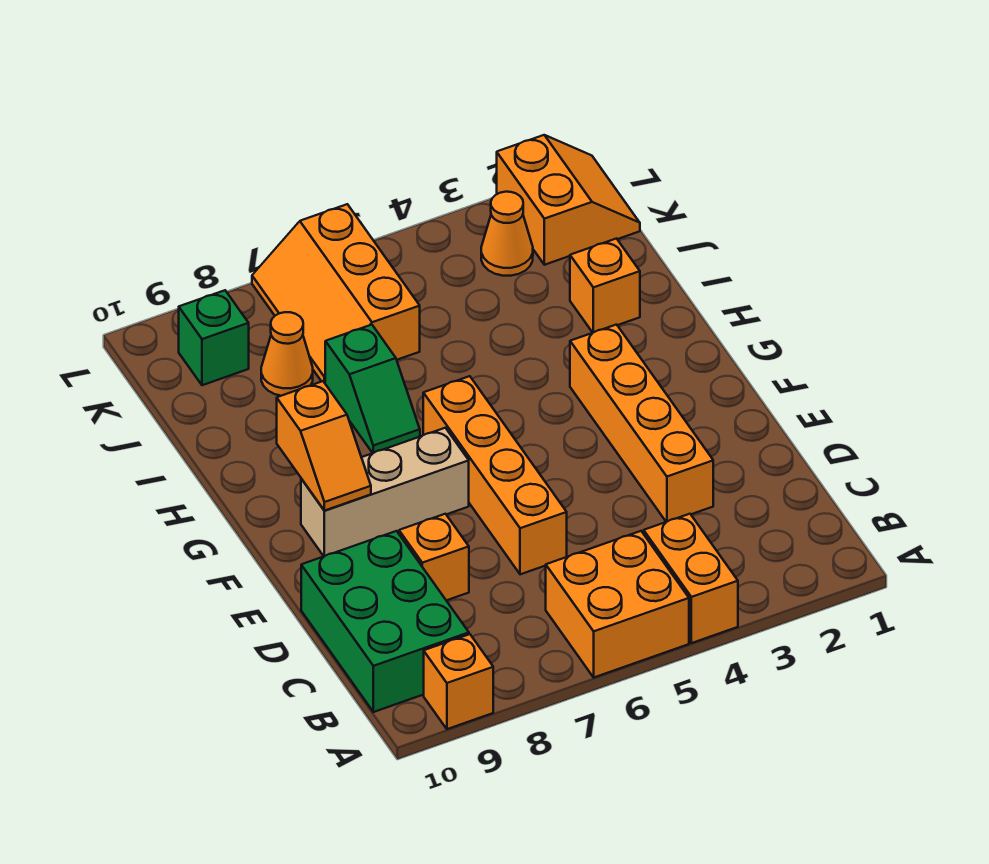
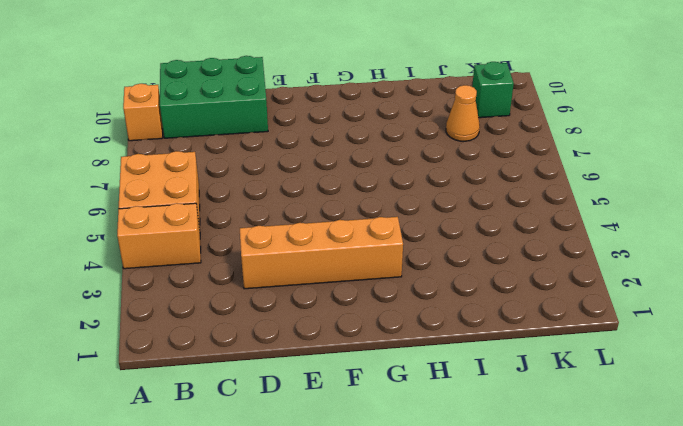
none -> orange 1x4 brick [423,376,567,574]
none -> orange 1x1 brick [399,514,469,600]
none -> tan 1x3 brick [301,428,469,556]

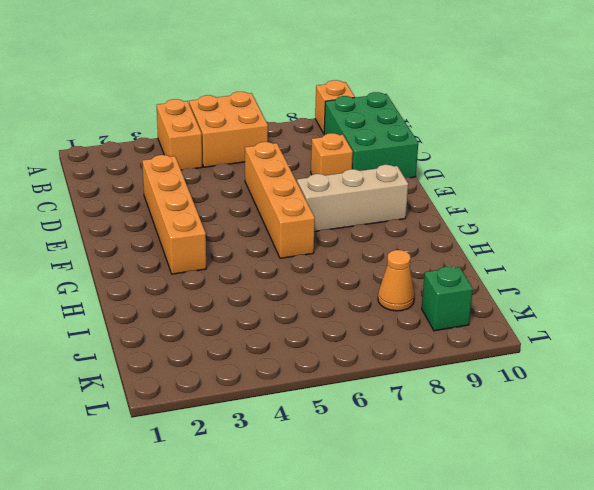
none -> green 1x2 slope [325,325,420,453]
none -> orange 1x1 brick [570,239,640,333]
none -> orange 2x3 slope [252,204,420,383]

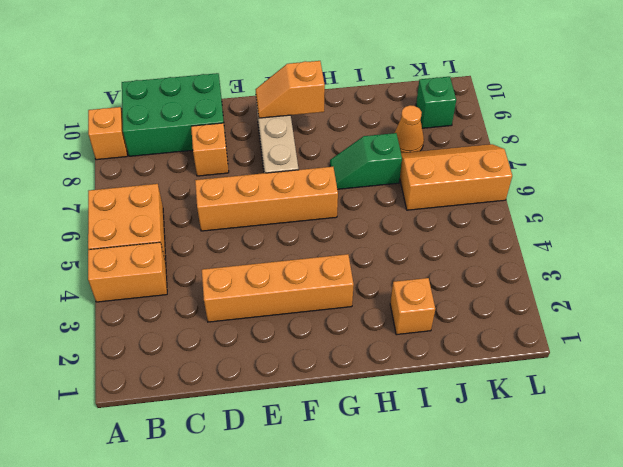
none -> orange 2x2 slope [497,135,640,265]
none -> orange 1x1 cone [481,192,533,276]

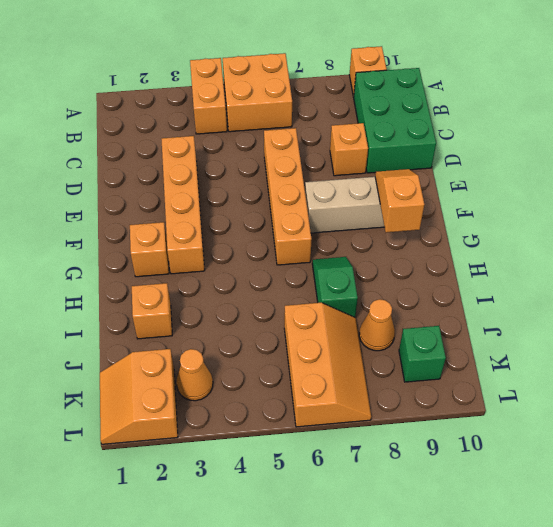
orange 1x1 brick [130,222,169,277] -> none

